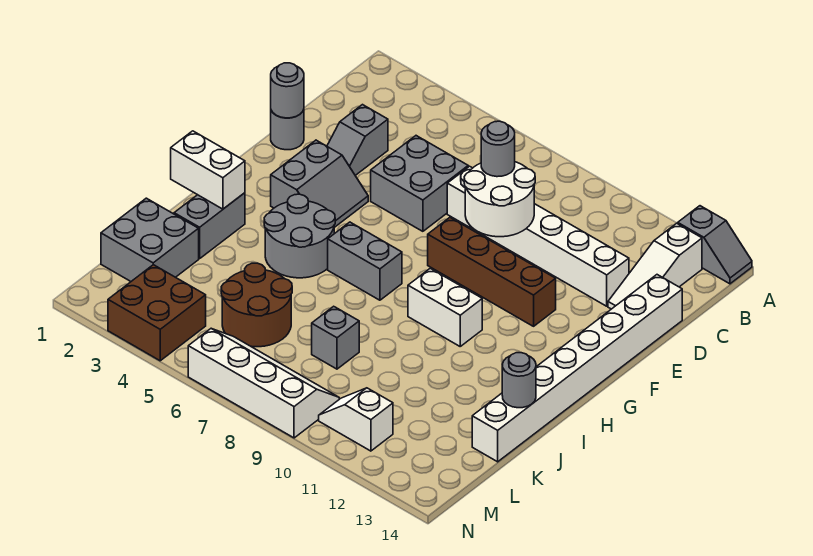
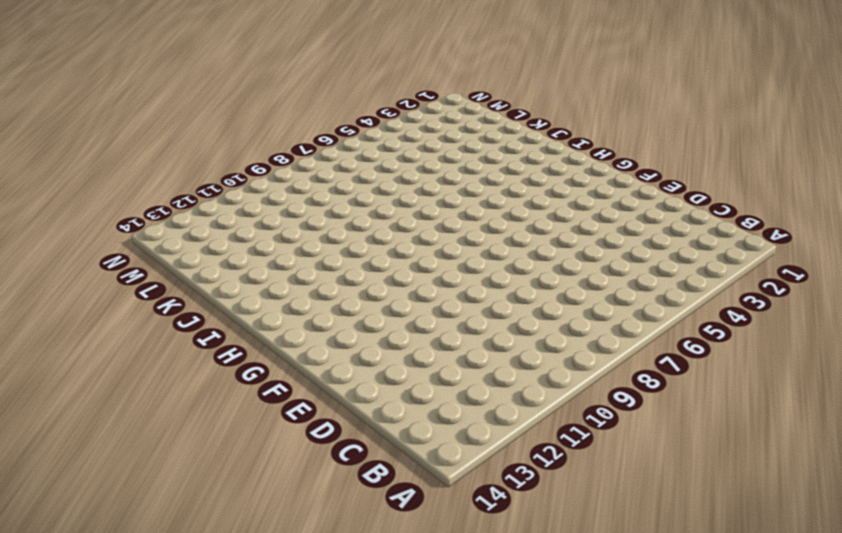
none -> grey 1x2 slope [678,206,752,284]
none -> white 1x3 slope [608,223,702,309]
none -> grey 1x2 slope [327,105,388,175]

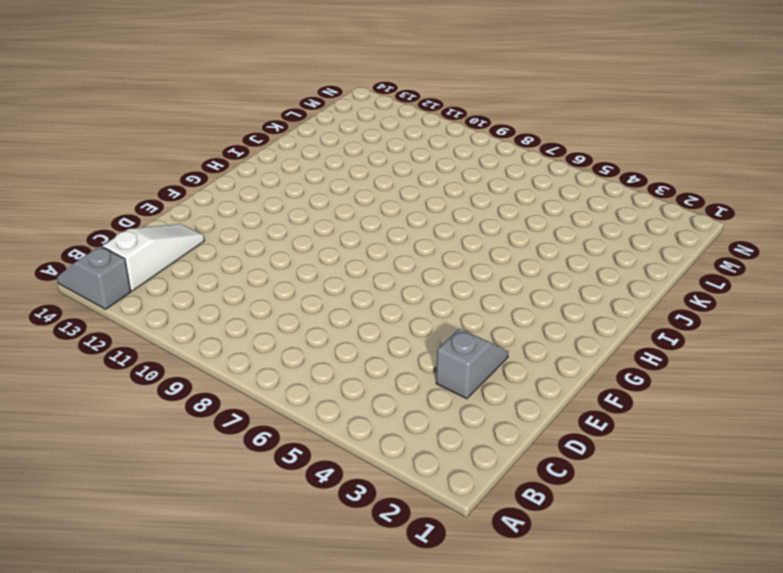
none -> grey 2x2 brick [371,136,468,231]
none -> white 1x6 brick [447,166,629,306]
none -> white 1x8 brick [472,275,682,462]

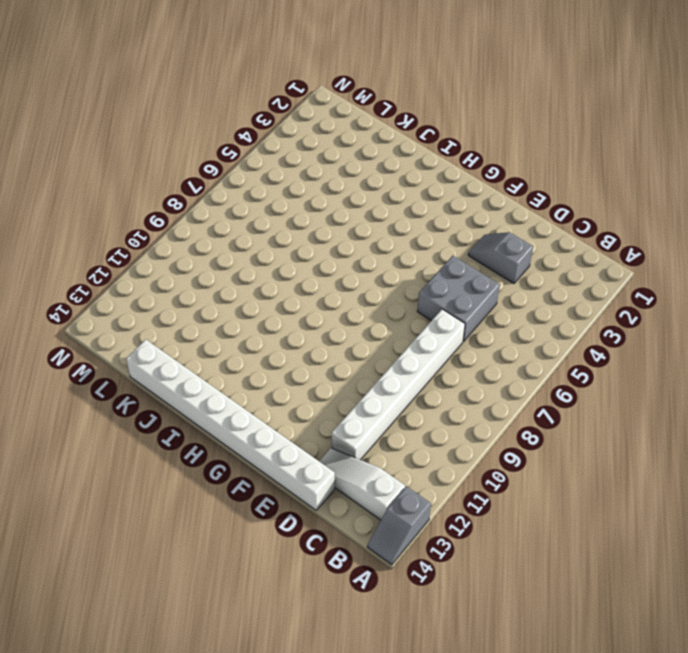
none -> grey 1x1 round brick [271,110,304,150]
none -> grey 2x2 slope [271,140,368,227]
none -> brown 1x4 brick [428,218,556,326]

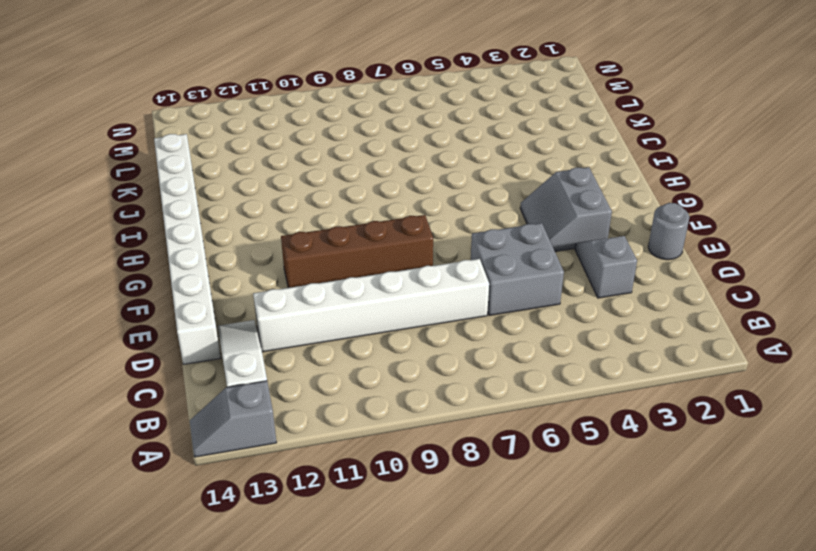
none -> grey 2x2 round brick [264,194,335,278]
none -> grey 1x2 brick [328,222,402,300]
none -> white 1x2 brick [408,268,482,346]

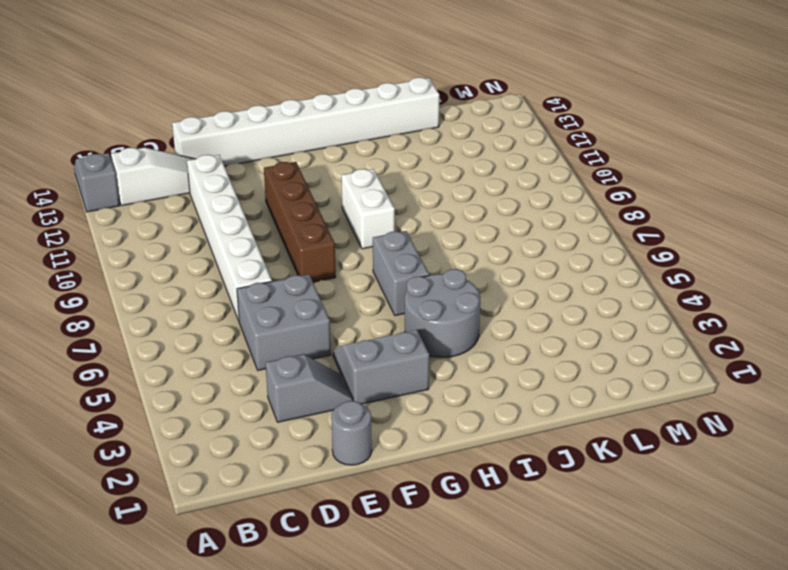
none -> grey 1x2 brick [174,193,245,259]
none -> grey 2x2 brick [101,198,199,281]
none -> brown 2x2 round brick [221,263,292,347]

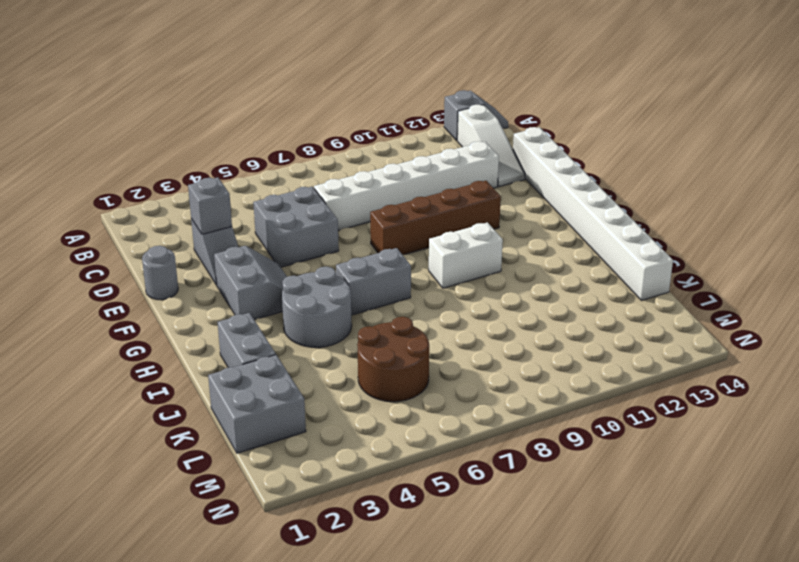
grey 1x1 brick [188,177,232,234] -> grey 1x1 brick moved to [312,306,359,369]
none -> brown 2x2 brick [108,265,206,361]
none -> white 2x4 slope [188,329,339,438]
none -> white 1x2 slope [319,388,393,451]

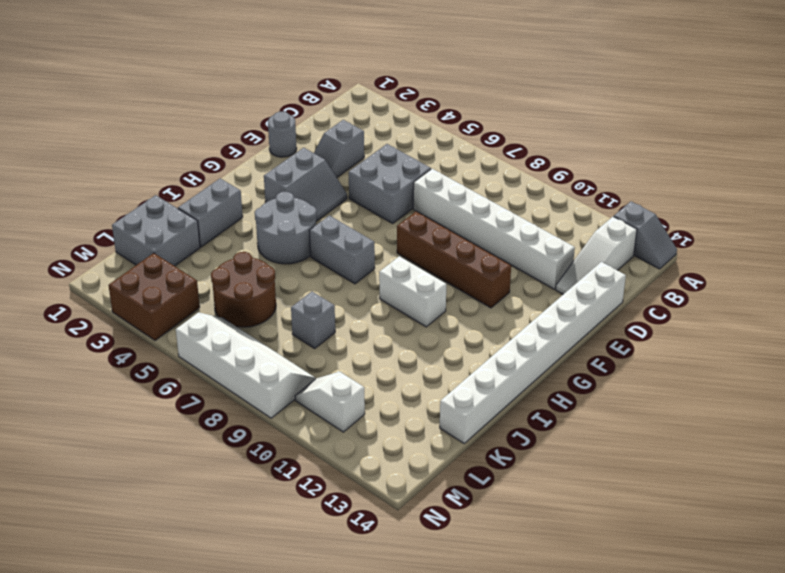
none -> white 2x2 round brick [464,162,535,237]
none -> grey 1x1 round brick [271,63,304,118]
none -> white 1x2 brick [171,131,245,209]

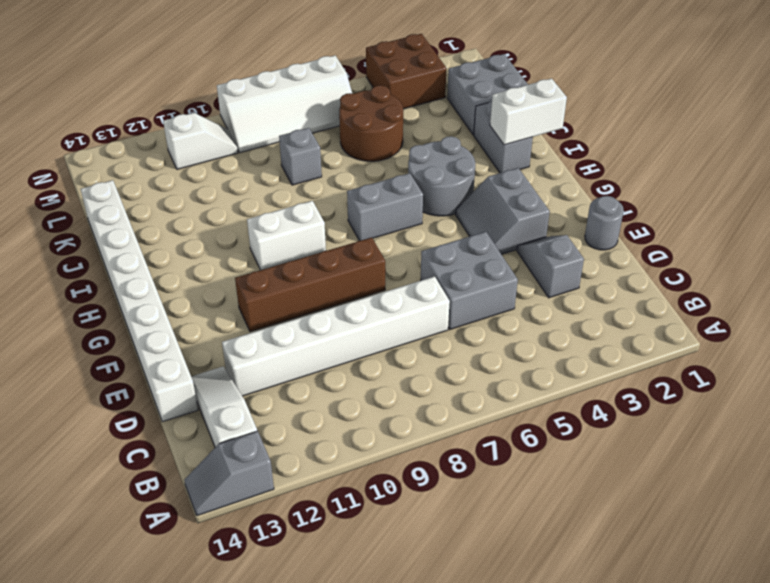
none -> white 2x2 round brick [464,162,535,237]
none -> grey 1x1 round brick [271,63,304,118]
none -> grey 1x1 round brick [502,353,536,408]

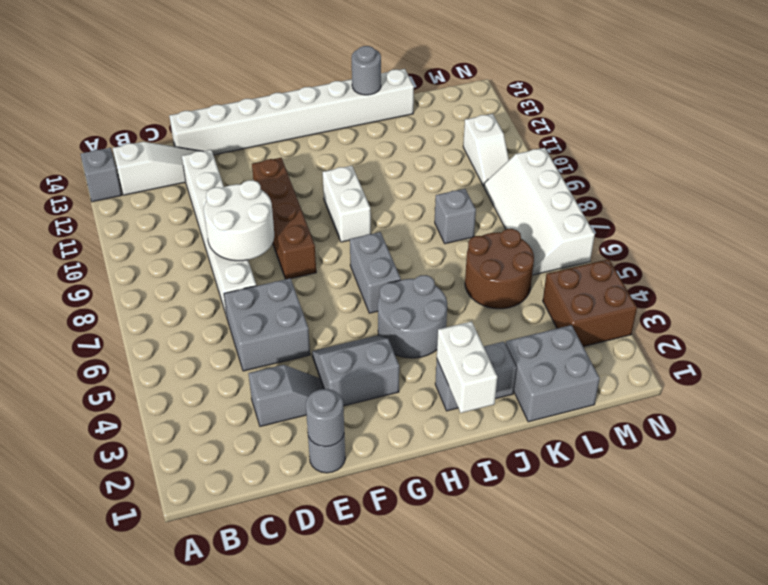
none -> grey 1x1 round brick [481,121,515,177]

